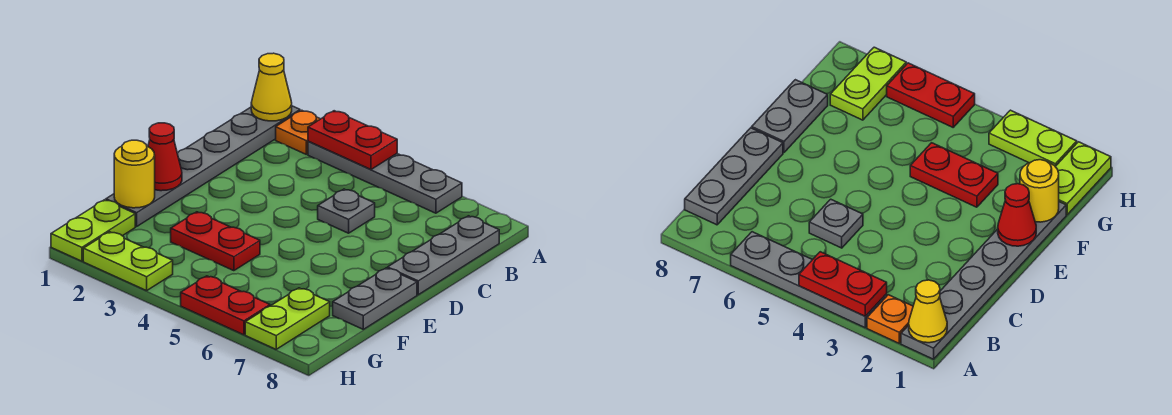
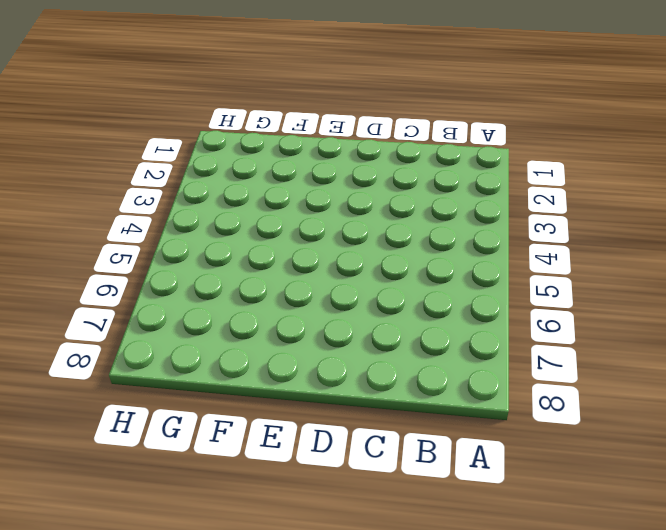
none -> grey 1x6 plate [106,106,300,226]
none -> orange 1x1 plate [276,110,320,154]
none -> grey 1x4 plate [308,141,462,213]

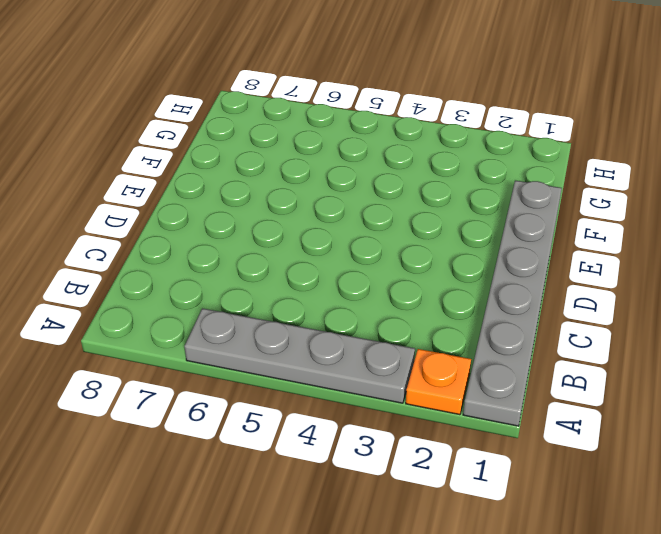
none -> grey 1x3 plate [388,216,499,295]
none -> grey 1x1 plate [318,189,375,233]
none -> grey 1x2 plate [333,268,417,329]

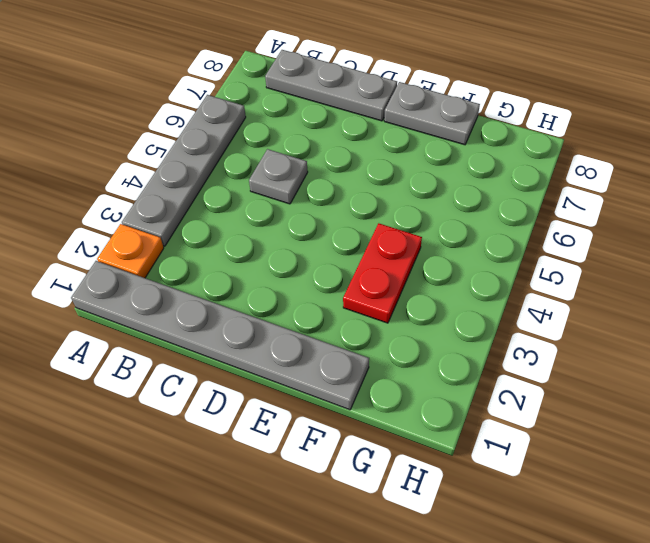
none -> lime 1x2 plate [51,200,135,261]
none -> lime 1x2 plate [245,288,330,349]
none -> lime 1x2 plate [83,232,173,291]

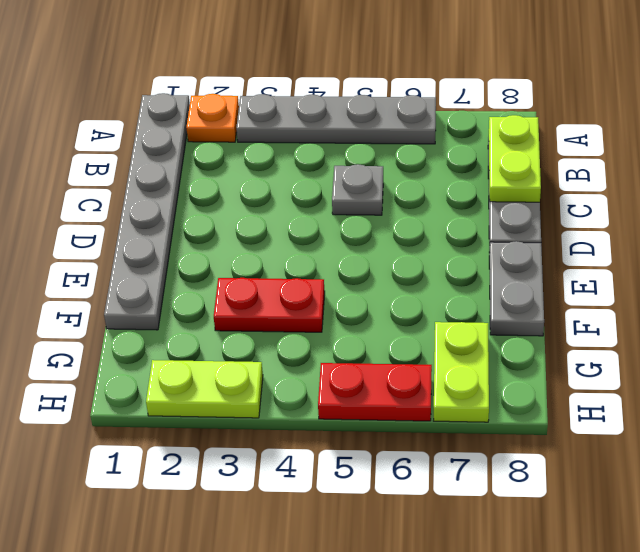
lime 1x2 plate [489,115,541,202] -> lime 1x2 plate moved to [51,200,135,261]
none -> yellow 1x1 cone [251,53,292,121]
none -> red 1x2 plate [308,111,397,169]
none -> red 1x1 cone [148,123,182,191]

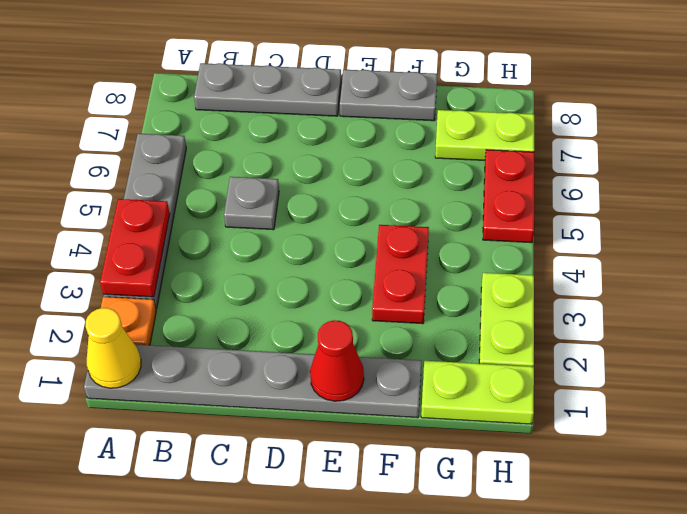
none -> yellow 1x1 round brick [114,140,155,208]

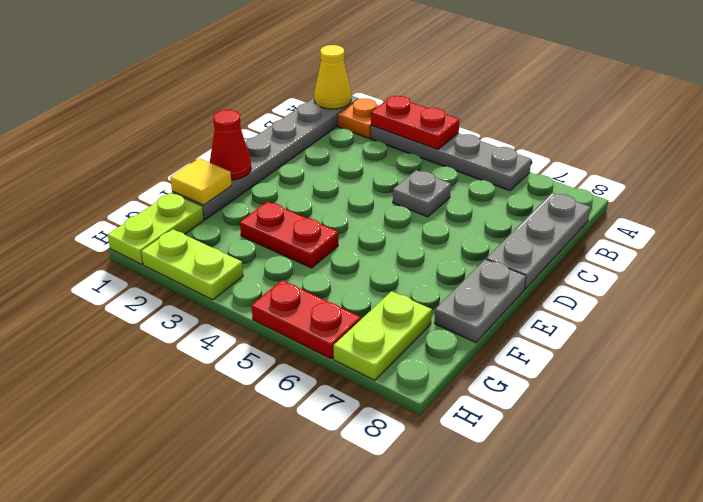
yellow 1x1 tile [170,158,232,205] -> yellow 1x1 round brick [114,140,155,208]

